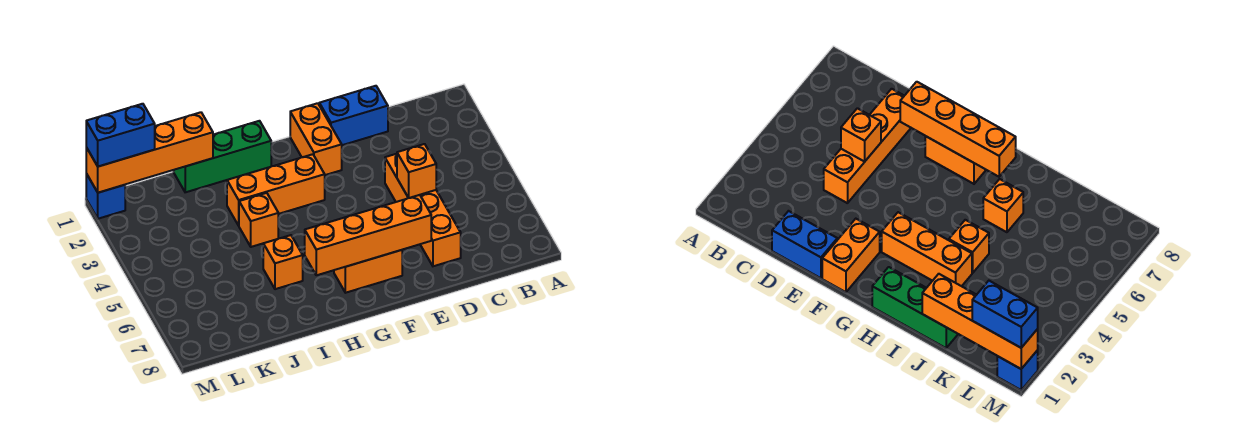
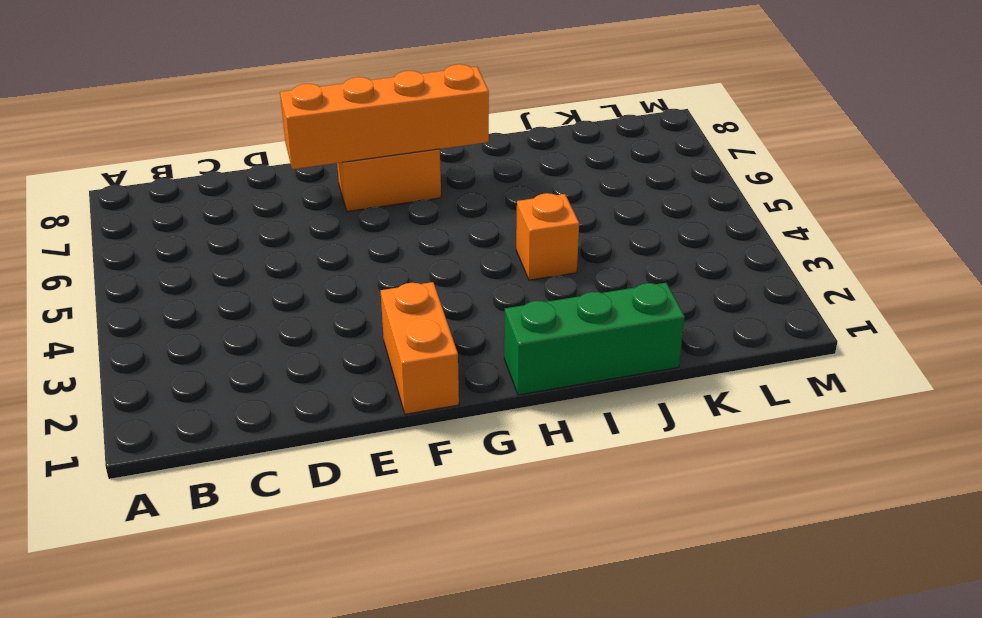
none -> blue 1x2 brick [319,86,388,145]
none -> orange 1x4 brick [385,154,461,266]
none -> orange 1x3 brick [227,154,325,226]

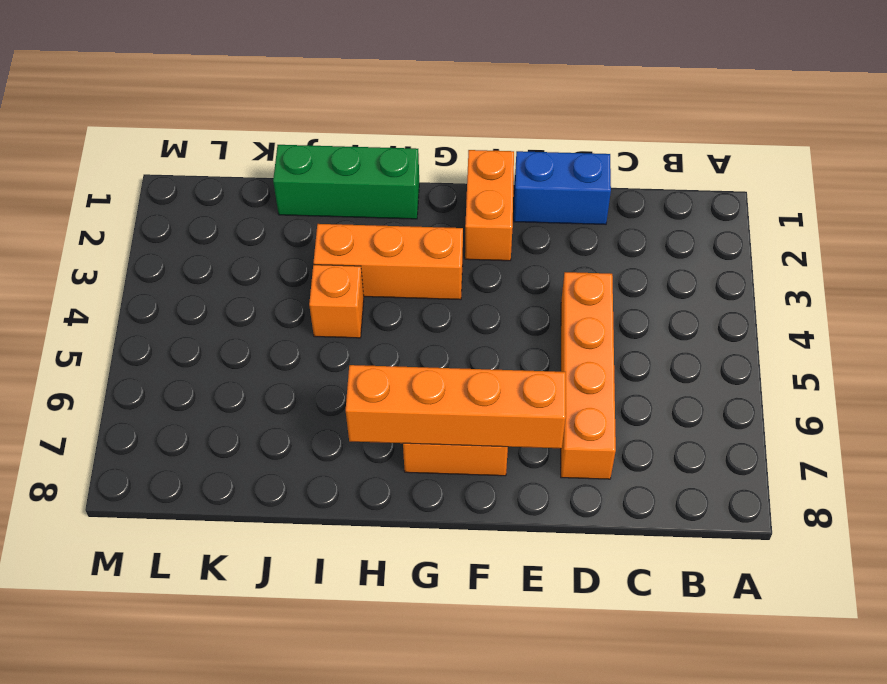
none -> orange 1x1 brick [263,235,303,289]
none -> blue 1x1 brick [86,174,125,219]
none -> orange 1x1 brick [397,144,436,198]

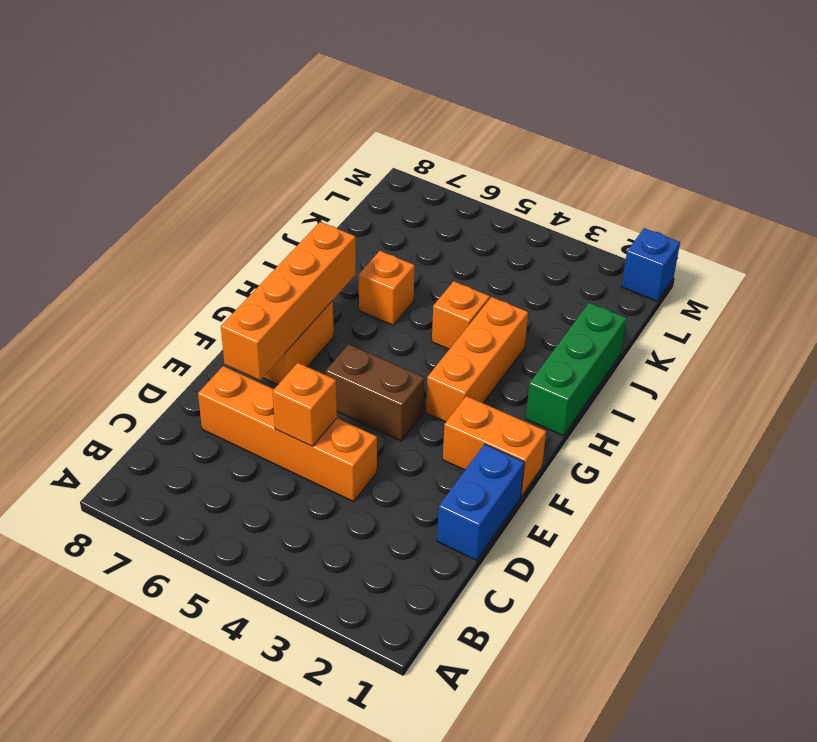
brown 1x2 brick [326,344,424,441] -> none
none -> orange 1x4 brick [86,112,213,193]
none -> blue 1x2 brick [86,104,155,167]

